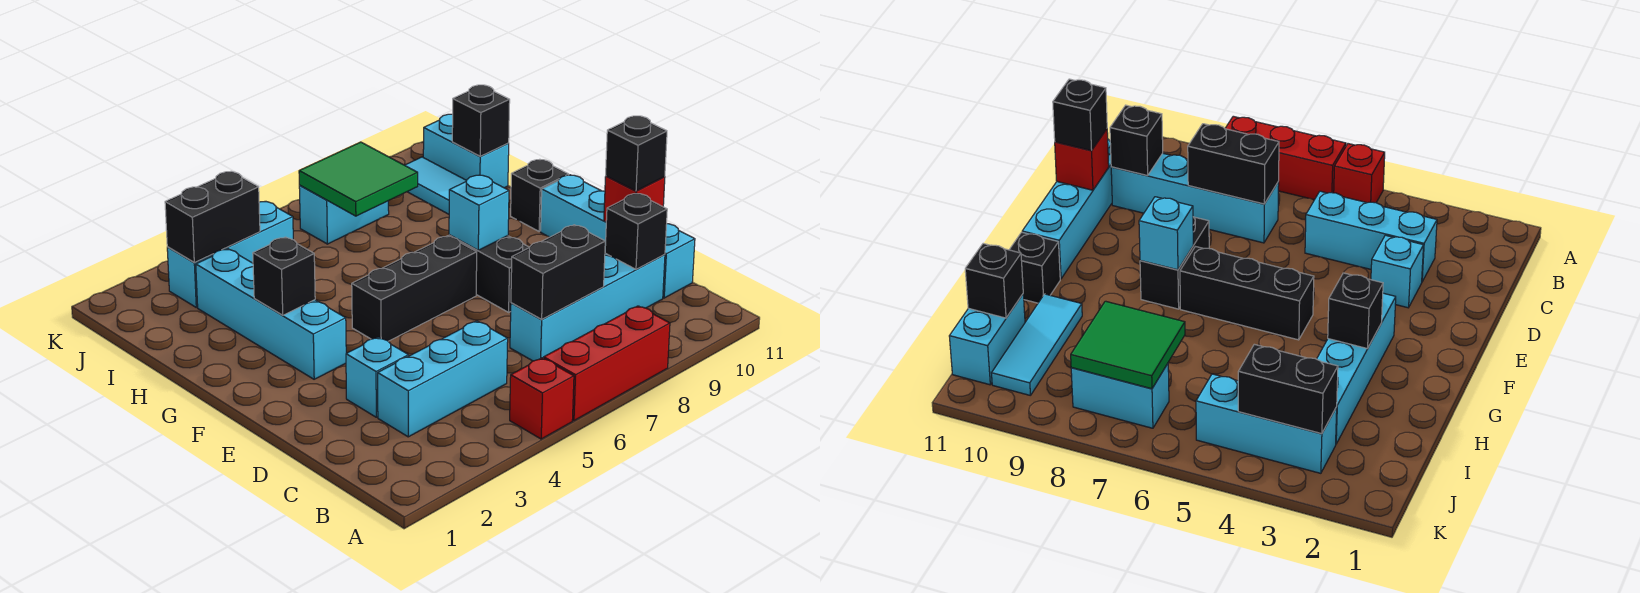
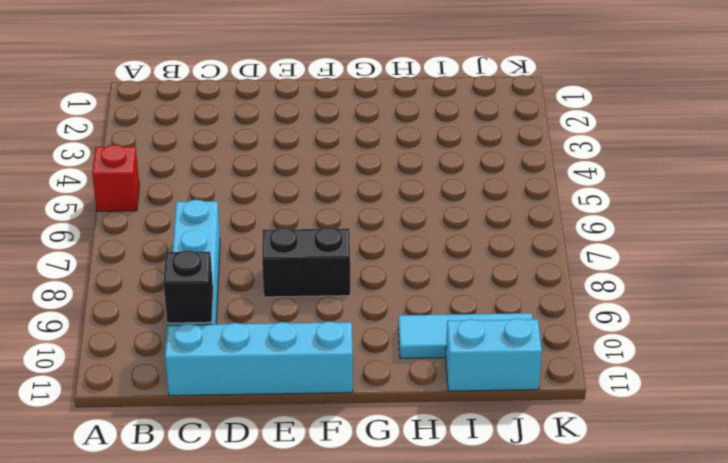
none -> red 1x3 brick [544,306,670,421]
none -> cyan 1x3 brick [378,321,508,437]
none -> cyan 1x1 brick [346,337,409,417]

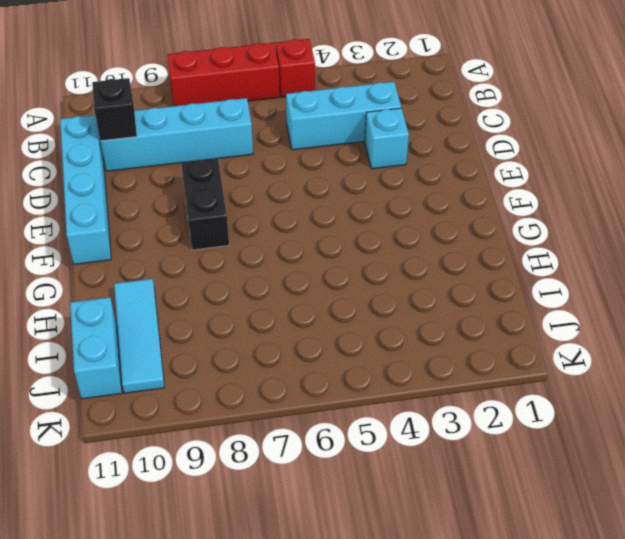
none -> cyan 1x4 brick [196,249,346,379]
none -> black 1x3 brick [352,236,477,341]
none -> black 1x1 brick [511,160,569,231]

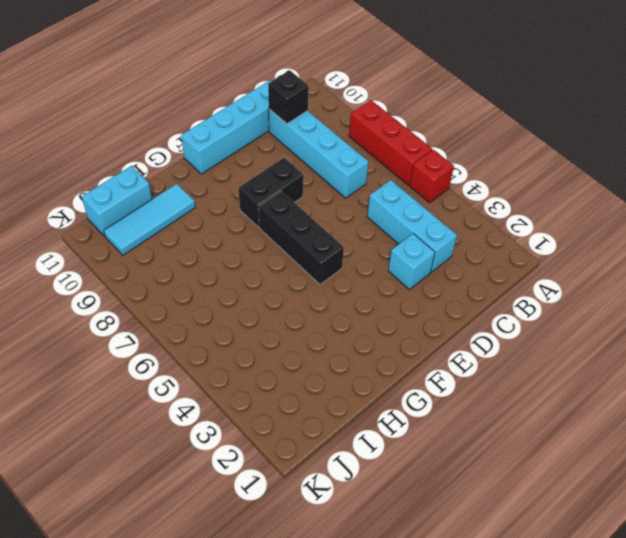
none -> cyan 1x4 brick [196,249,346,379]
none -> black 1x1 brick [511,160,569,231]
none -> cyan 1x3 brick [167,201,293,307]

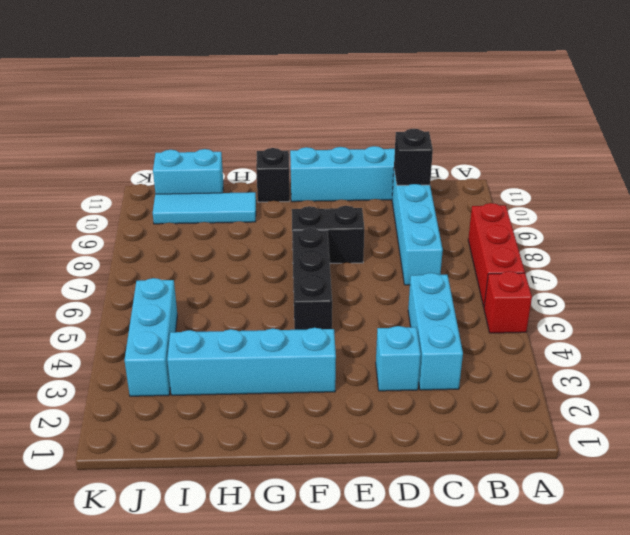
none -> cyan 1x2 brick [299,186,389,244]
none -> black 1x2 brick [511,225,605,320]
none -> red 1x1 brick [604,176,665,222]

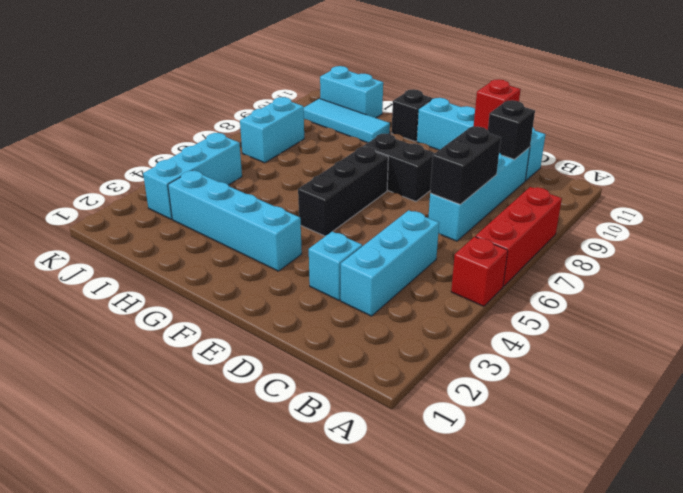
none -> cyan 1x1 brick [449,175,509,250]
none -> black 1x1 brick [253,237,315,315]
none -> green 2x2 tile [299,142,418,216]

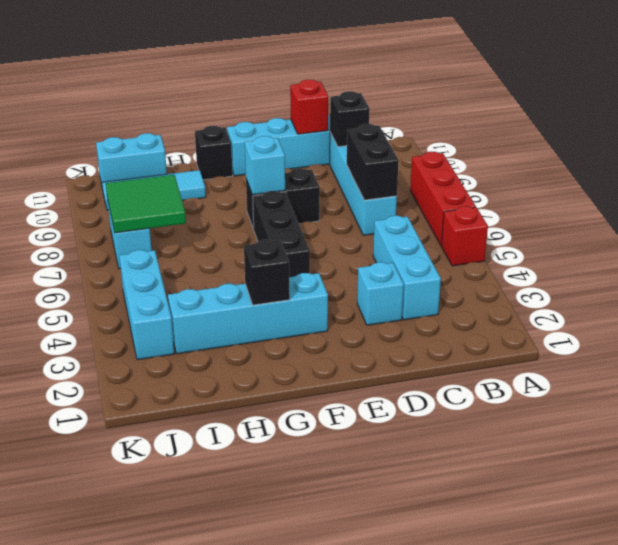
none -> black 1x1 brick [452,85,510,156]
none -> black 1x2 brick [165,172,260,263]
none -> black 1x1 brick [606,116,667,191]

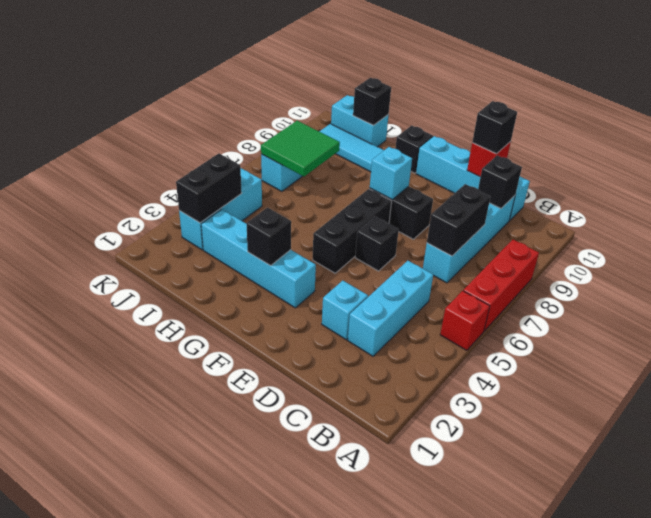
black 1x1 brick [355,217,399,271] -> none

